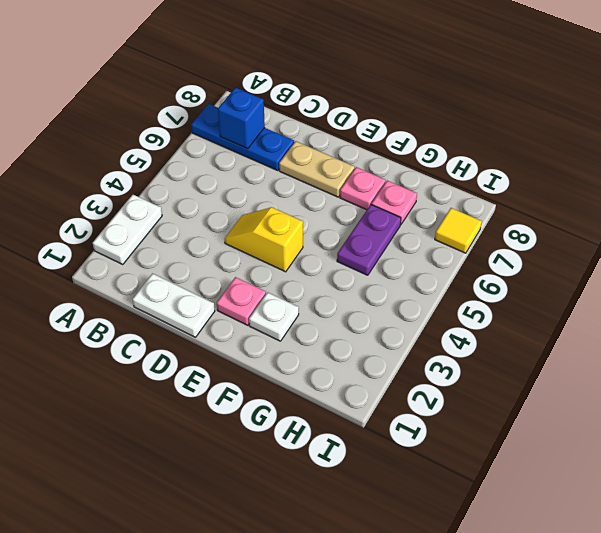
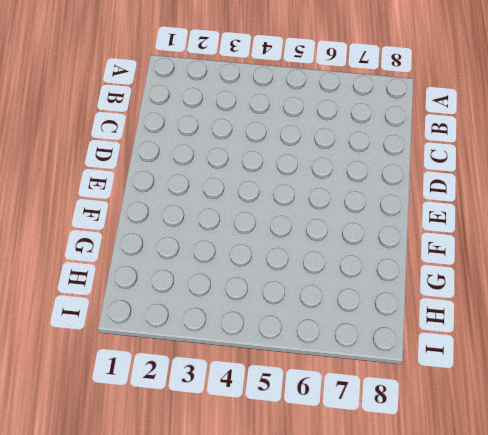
none -> white 1x2 plate [93,195,162,265]
none -> blue 1x3 plate [191,104,294,171]
none -> white 1x2 plate [132,274,215,337]

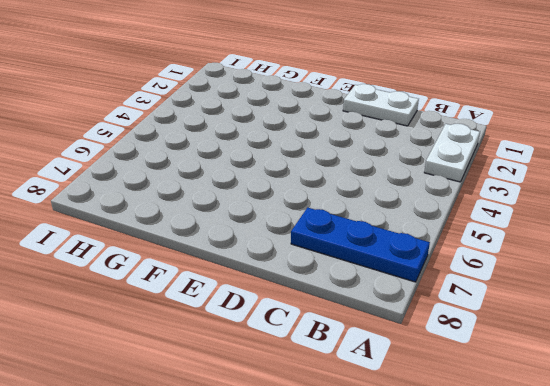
none -> yellow 1x2 slope [225,207,303,272]
none -> tan 1x2 plate [279,141,355,197]
none -> pink 1x1 plate [217,277,266,325]

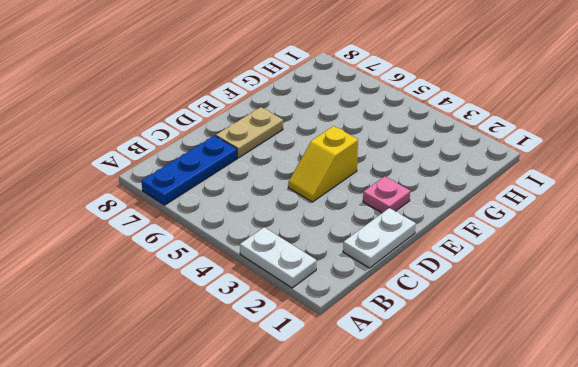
none -> white 1x1 plate [249,292,299,341]
none -> pink 1x1 plate [340,167,386,210]
none -> purple 1x2 plate [337,204,401,275]

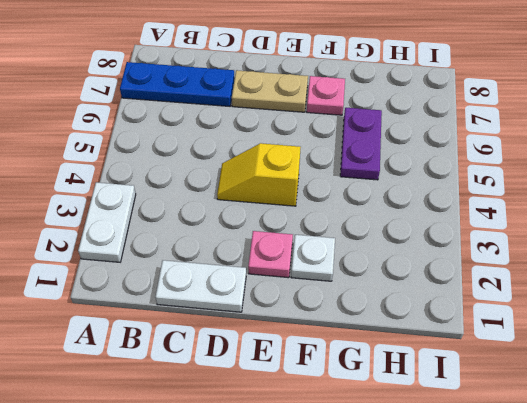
none -> pink 1x1 plate [372,181,417,225]
none -> yellow 1x1 tile [435,208,482,253]
none -> blue 1x1 brick [218,88,265,149]

